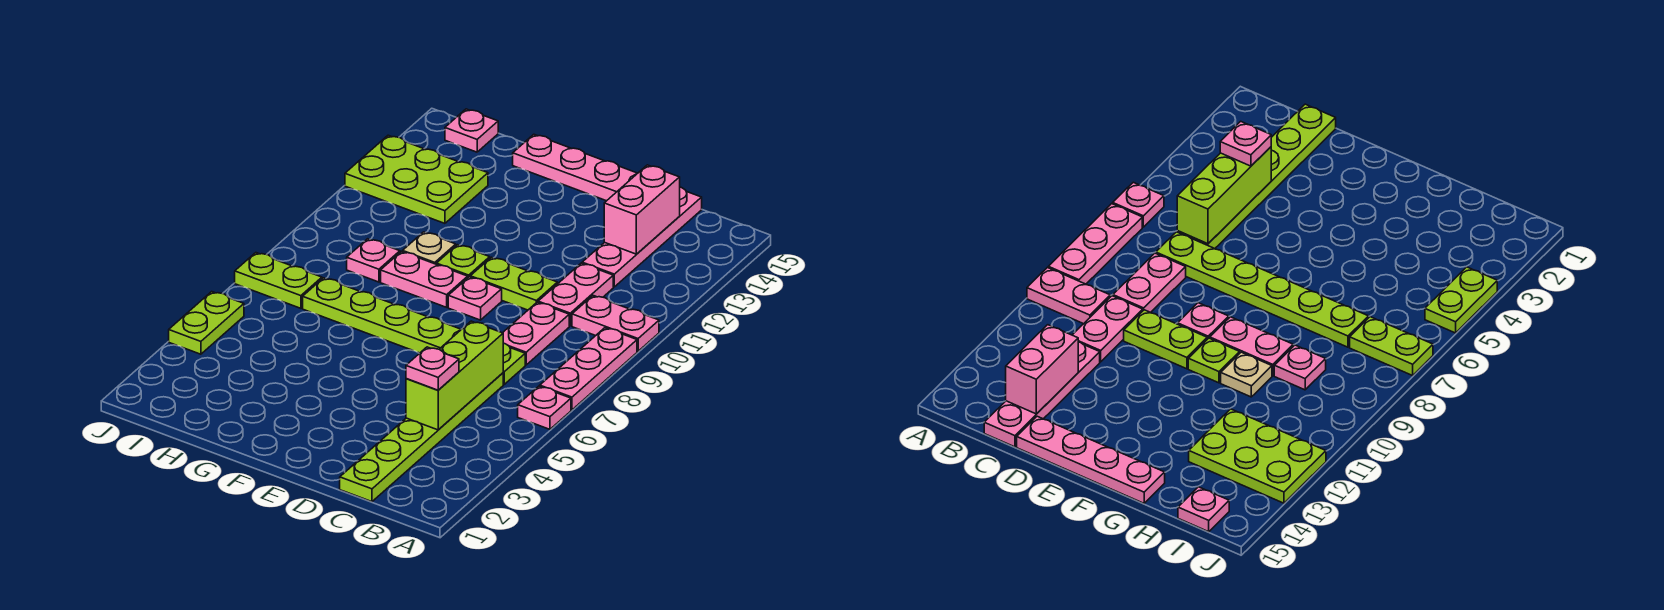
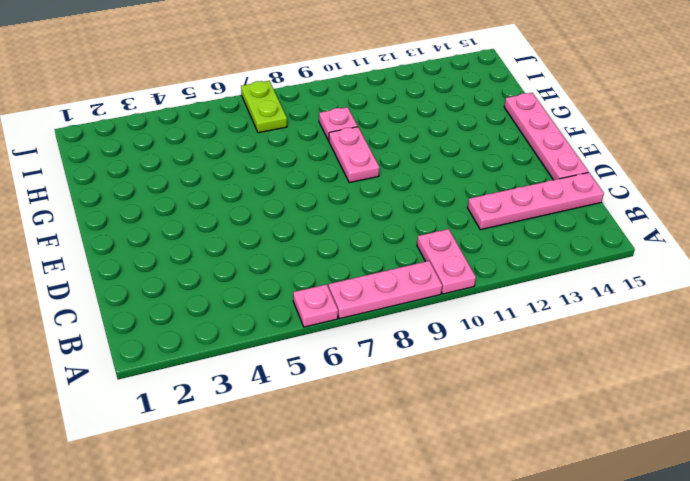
none -> lime 1x6 plate [340,373,503,502]
none -> lime 1x6 plate [303,278,525,384]
none -> pink 1x2 plate [503,302,569,365]

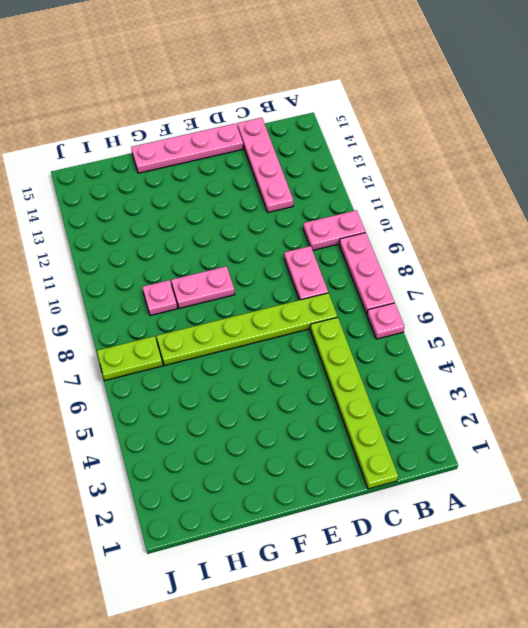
none -> pink 1x2 plate [538,263,613,326]
none -> lime 1x2 plate [470,257,557,310]
none -> pink 1x1 plate [448,277,502,320]

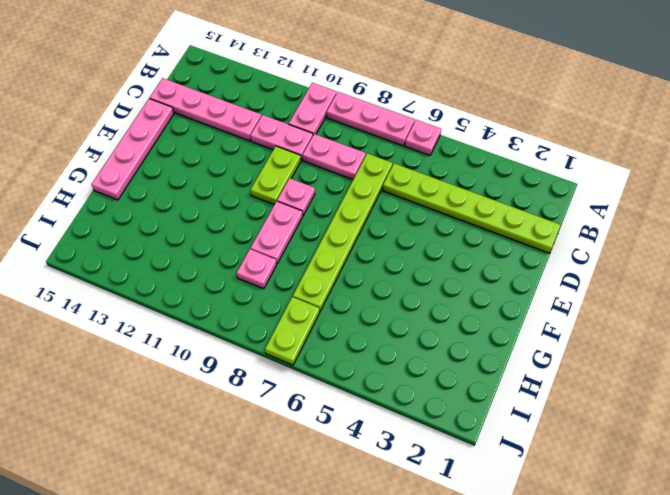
none -> lime 1x1 plate [436,245,490,277]
none -> tan 1x1 plate [403,232,456,264]
none -> lime 2x3 plate [345,135,488,223]

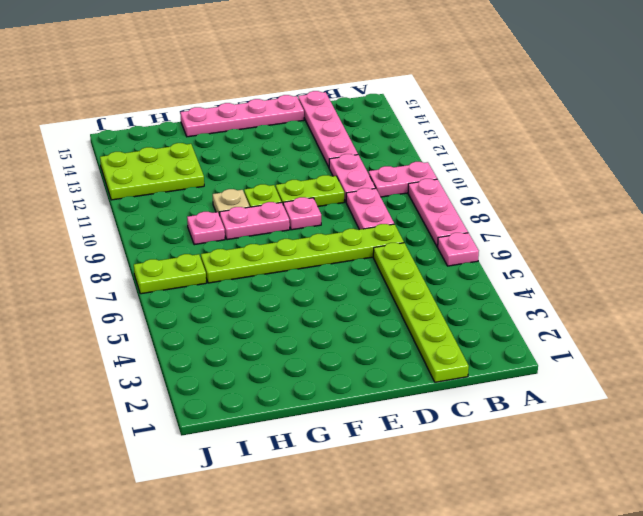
none -> pink 1x1 plate [445,109,498,152]
none -> lime 1x2 plate [169,292,244,354]
none -> lime 1x3 brick [406,321,503,430]

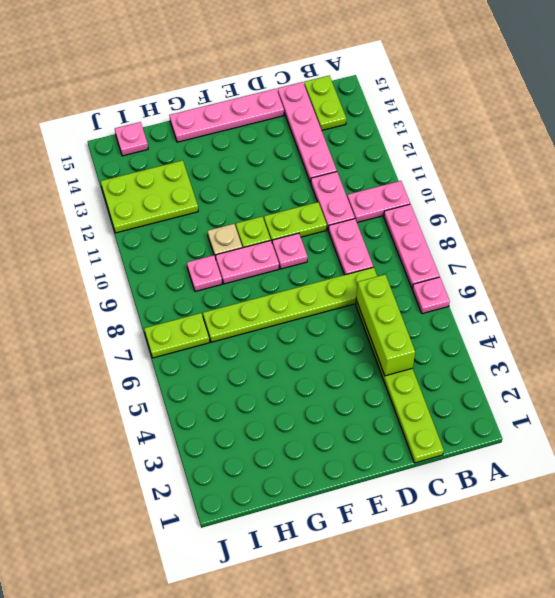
lime 1x2 plate [304,76,346,130] -> lime 1x2 plate moved to [169,292,244,354]
none -> pink 1x2 brick [604,165,680,254]
none -> pink 1x1 plate [406,347,459,390]

